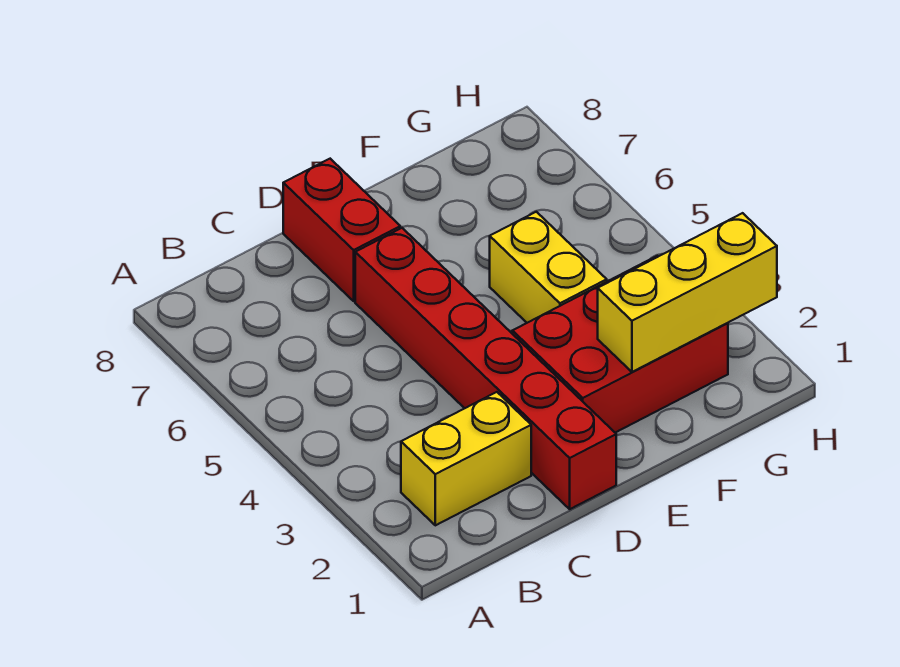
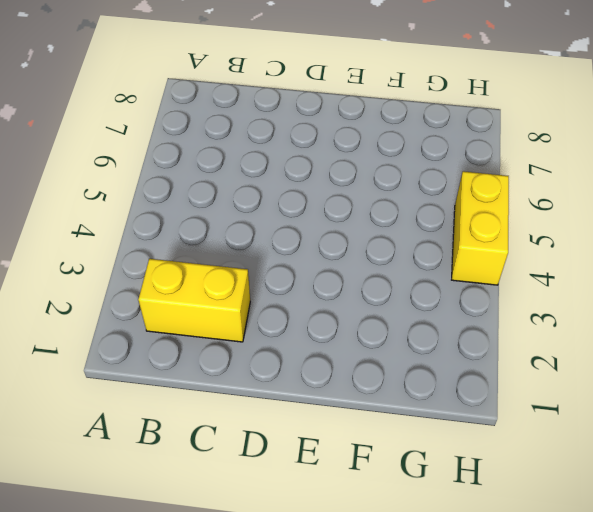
yellow 1x2 brick [452,171,509,285] -> yellow 1x2 brick moved to [490,212,607,323]
none -> red 1x6 brick [355,228,616,509]
none -> red 1x2 brick [283,159,400,301]

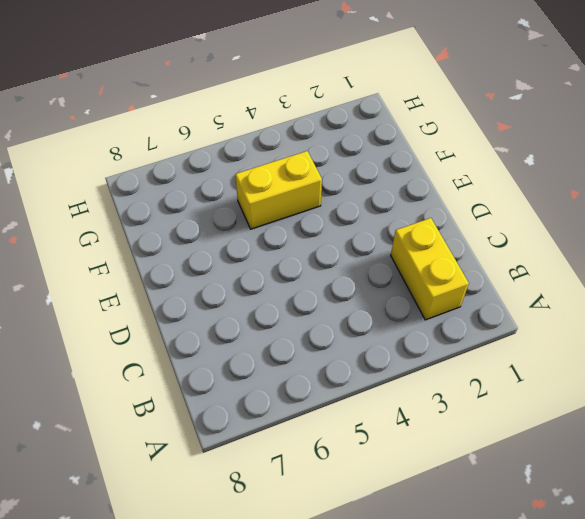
none -> red 1x6 brick [355,228,616,509]
none -> red 1x2 brick [283,159,400,301]

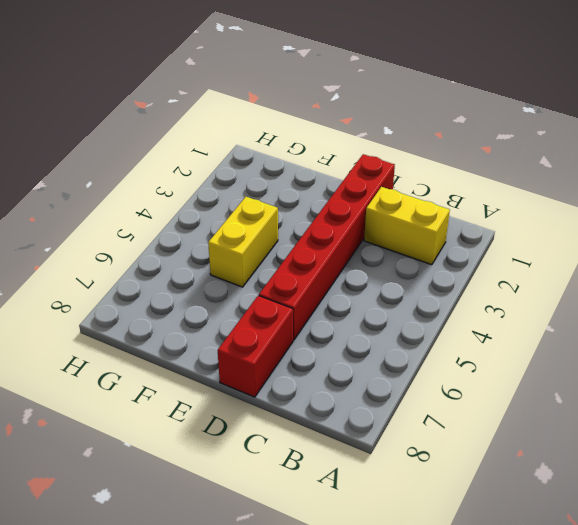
none -> red 2x3 brick [512,256,728,433]
none -> yellow 1x3 brick [598,213,777,372]

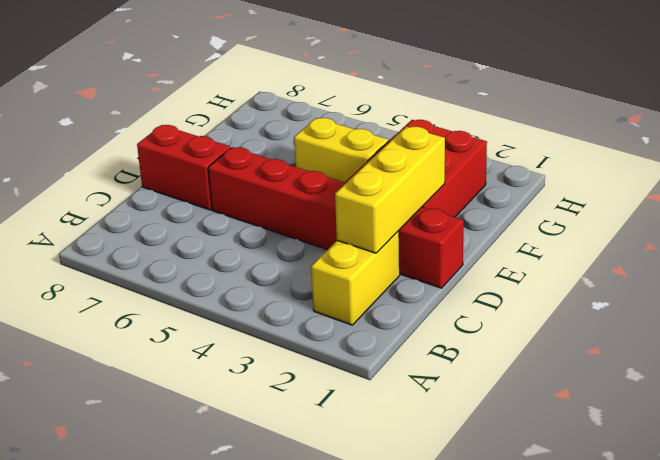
yellow 1x3 brick [335,126,445,253] -> yellow 1x3 brick moved to [598,213,777,372]

